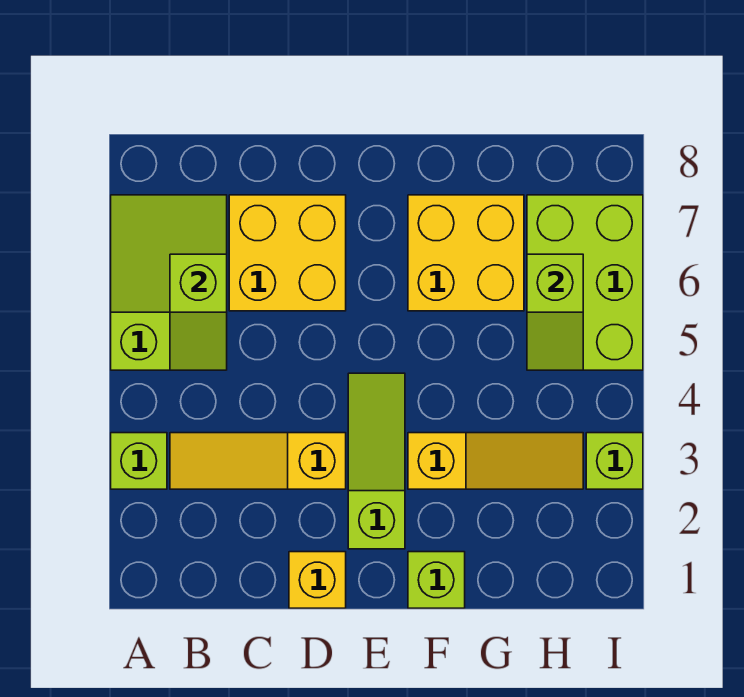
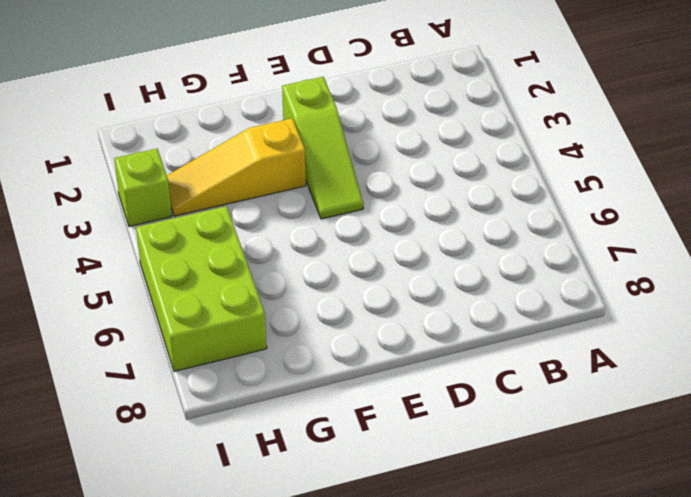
none -> lime 1x1 brick [111,433,167,489]
none -> lime 2x3 slope [111,195,227,370]
none -> yellow 1x3 slope [170,433,346,489]

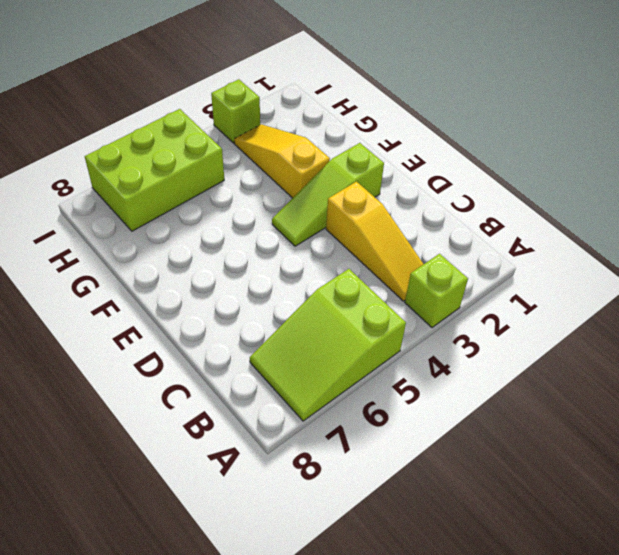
none -> yellow 2x2 brick [229,195,346,311]
none -> yellow 1x1 brick [289,552,346,608]
none -> lime 1x1 brick [408,552,465,608]

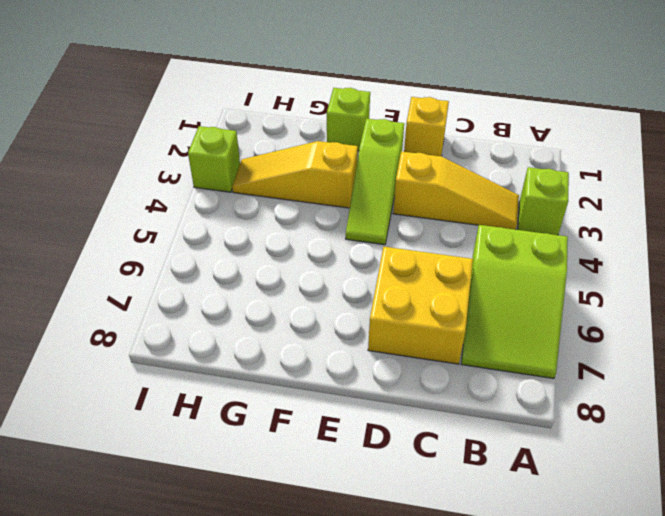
none -> yellow 2x2 brick [408,195,524,311]
none -> lime 2x3 brick [527,195,643,370]
none -> lime 1x2 slope [170,254,227,370]

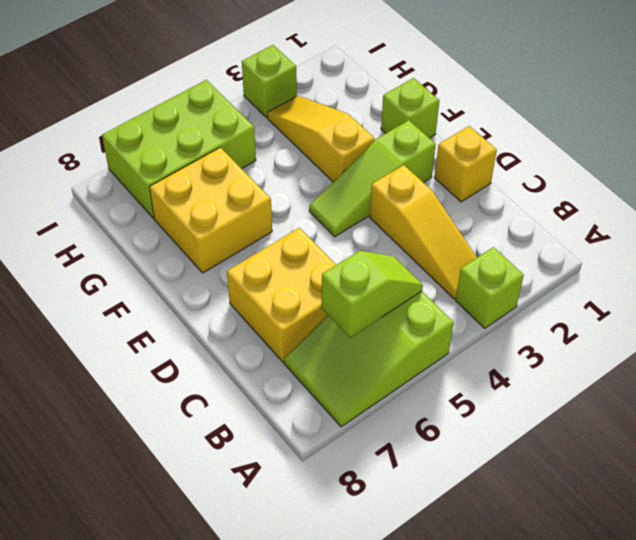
none -> lime 1x2 slope [527,254,583,370]

